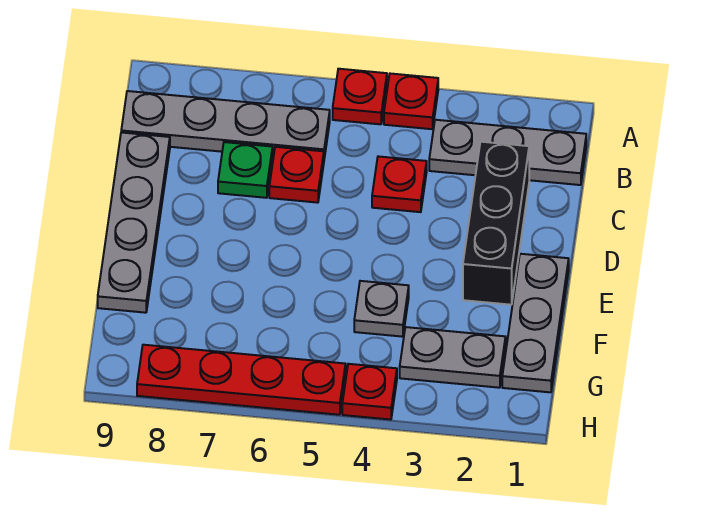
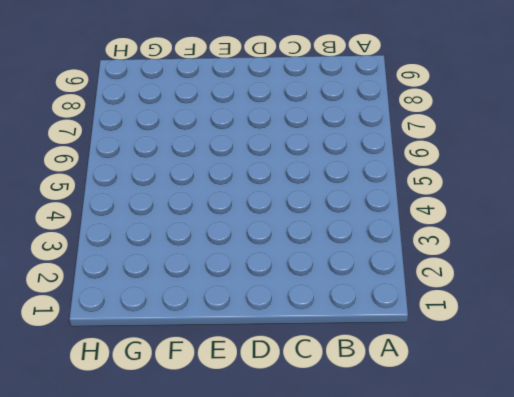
none -> red 1x1 plate [384,74,438,129]
none -> red 1x1 plate [333,69,387,124]
none -> grey 1x3 plate [429,120,586,185]

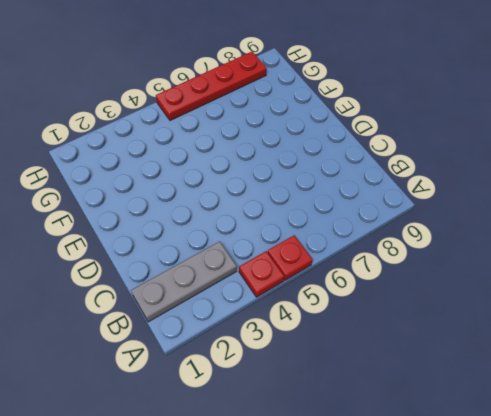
none -> grey 1x4 plate [121,91,330,159]
none -> black 1x3 brick [463,142,529,305]
none -> red 1x1 plate [372,156,427,212]

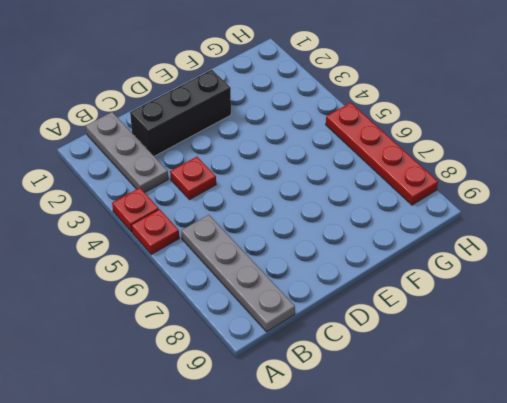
none -> red 1x1 plate [269,147,324,203]
none -> green 1x1 plate [218,142,273,198]
none -> grey 1x4 plate [98,132,170,313]

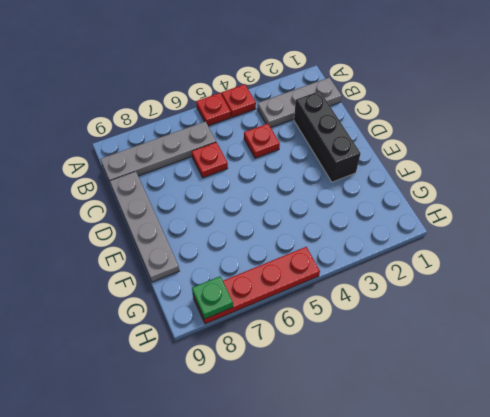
green 1x1 plate [192,276,233,319] -> green 1x1 plate moved to [218,142,273,198]
none -> grey 1x3 plate [502,254,569,392]
none -> grey 1x1 plate [354,281,409,337]
none -> grey 1x2 plate [400,327,506,388]

